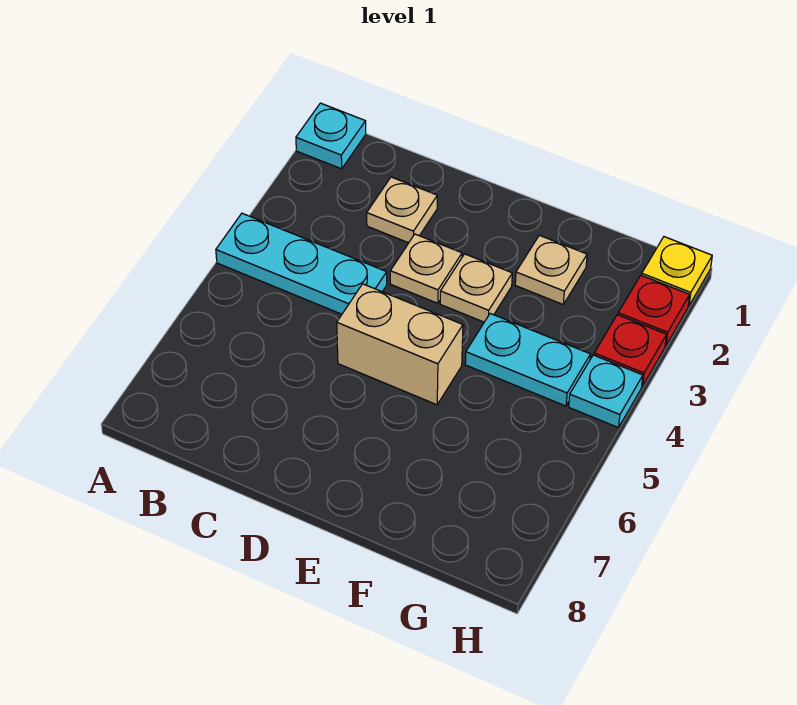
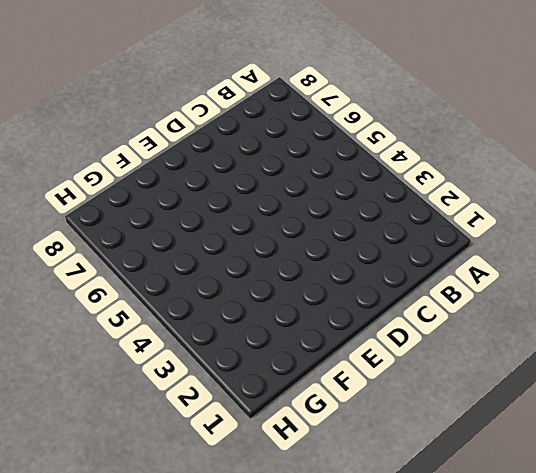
none -> cyan 1x1 plate [296,103,366,169]
none -> cyan 1x3 plate [216,213,387,314]
none -> tan 1x1 plate [367,177,437,243]

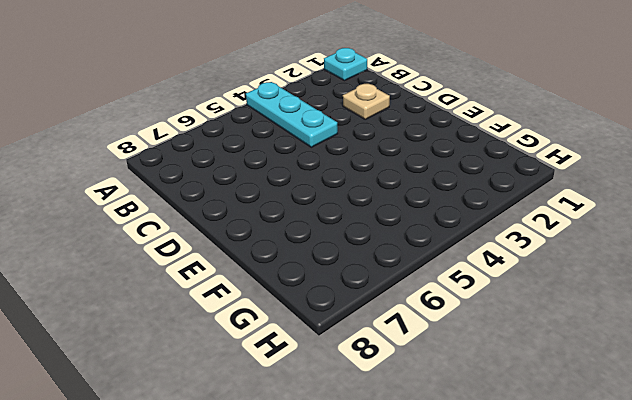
none -> tan 1x1 plate [390,234,462,303]
none -> tan 1x2 brick [337,284,463,405]
none -> tan 1x1 plate [440,254,512,322]

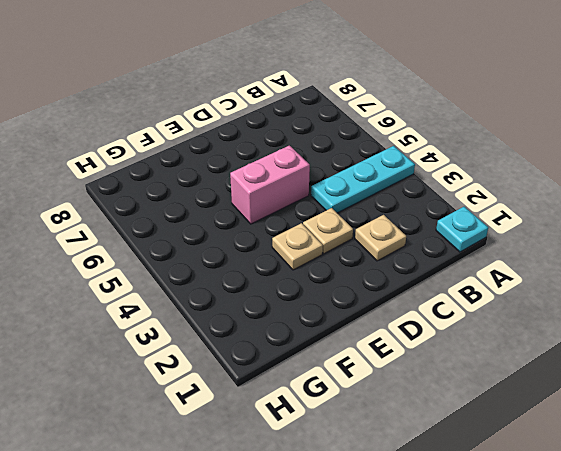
pink 1x2 brick [230,146,310,224] -> tan 1x2 brick [337,284,463,405]
none -> tan 1x1 plate [515,235,587,304]
none -> cyan 1x2 plate [465,314,590,406]
none -> yellow 1x1 plate [642,237,712,306]

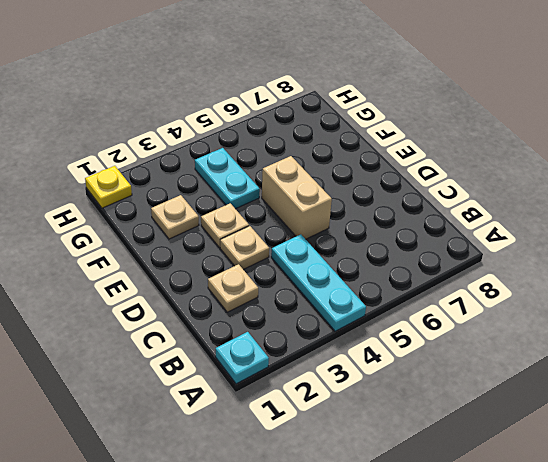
none -> red 1x1 plate [618,275,690,346]
none -> red 1x1 plate [594,315,666,386]
none -> cyan 1x1 plate [569,355,643,428]

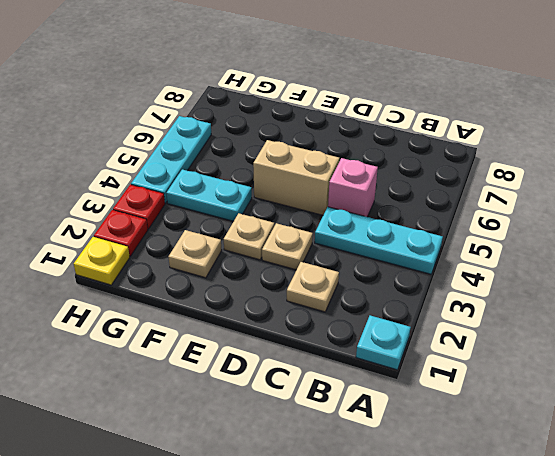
pink 1x1 brick [328,158,378,217] -> none
cyan 1x3 plate [131,116,211,203] -> cyan 1x1 plate [569,355,643,428]

